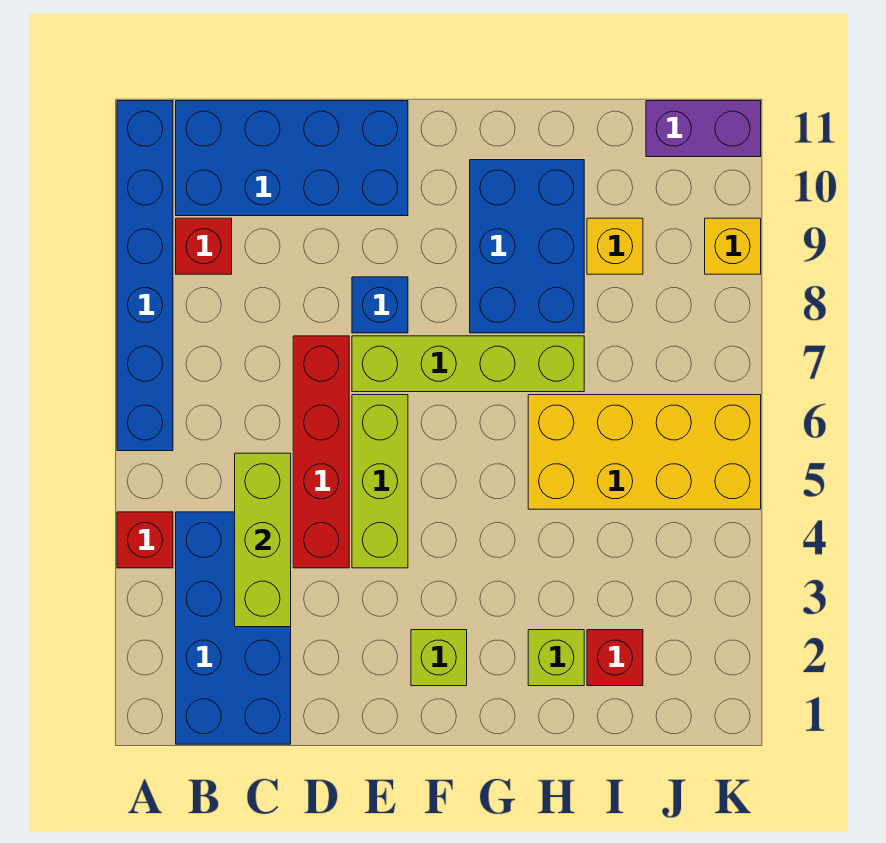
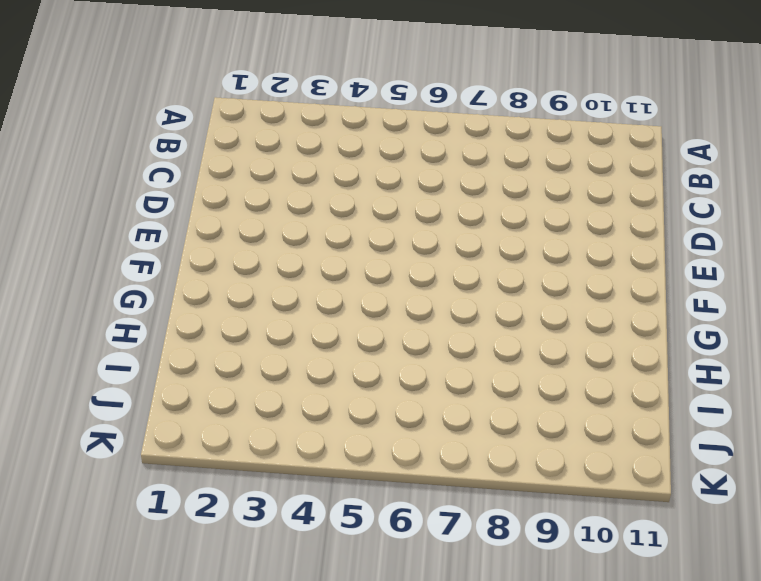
none -> red 1x1 brick [117,512,173,568]
none -> blue 1x6 brick [117,101,173,451]
none -> blue 2x4 brick [176,512,291,744]

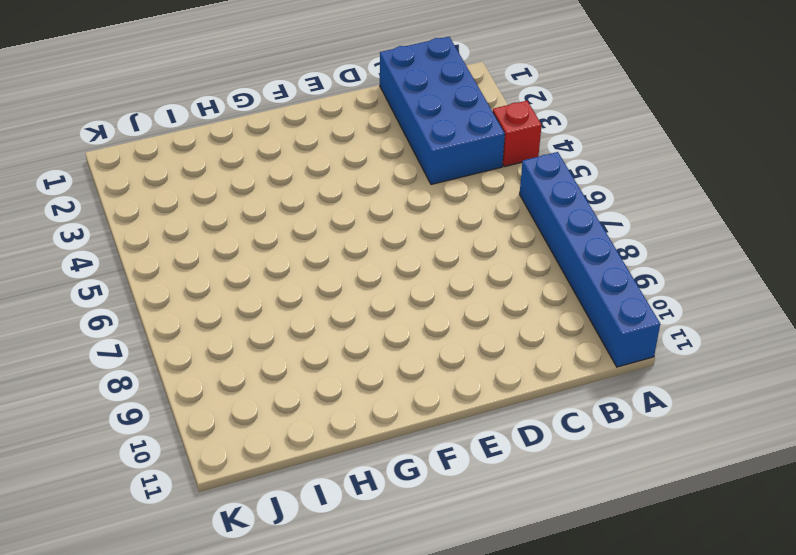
none -> red 1x1 brick [176,218,232,274]
none -> blue 2x4 brick [176,101,408,216]
none -> red 1x4 brick [293,336,349,568]

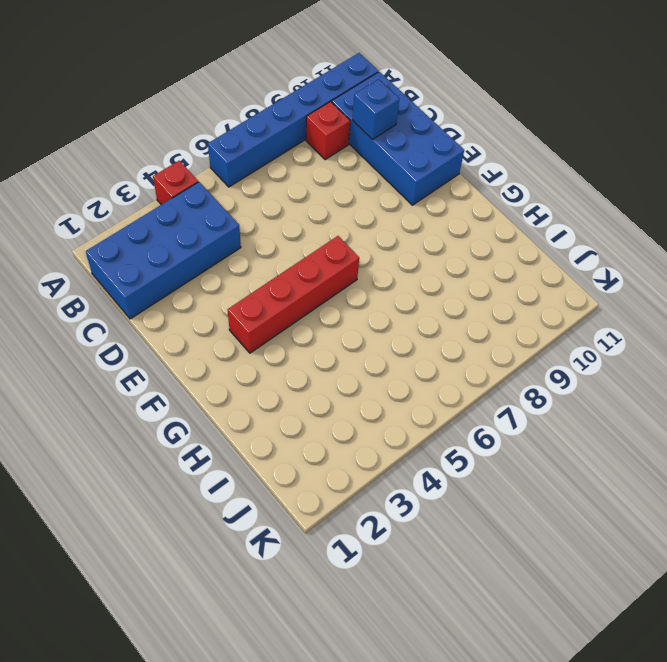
blue 1x1 brick [353,79,399,140] -> blue 1x1 brick moved to [352,277,408,333]
red 1x4 brick [228,236,359,353] -> red 1x4 brick moved to [293,336,349,568]
none -> lime 1x3 brick [352,395,408,568]
none -> lime 1x4 brick [352,336,584,392]
none -> lime 1x1 brick [411,630,467,686]

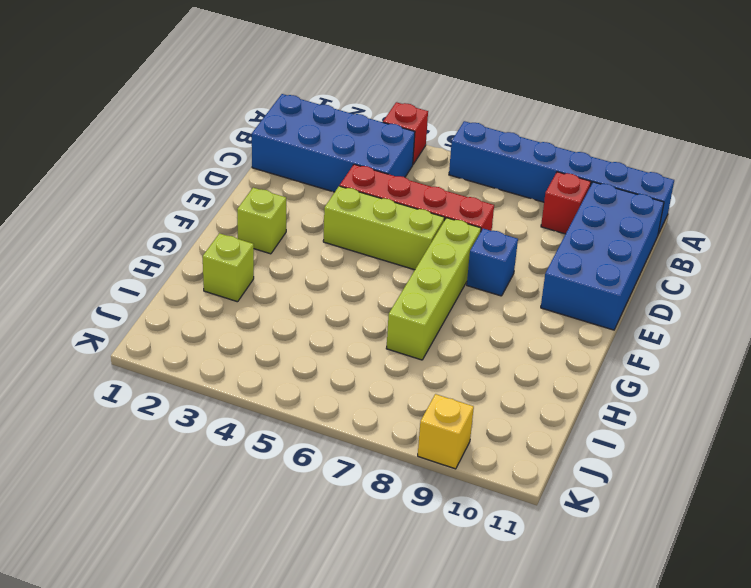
none -> blue 2x3 brick [470,160,584,333]
none -> yellow 2x4 brick [528,395,761,509]
none -> red 1x1 brick [587,630,643,686]

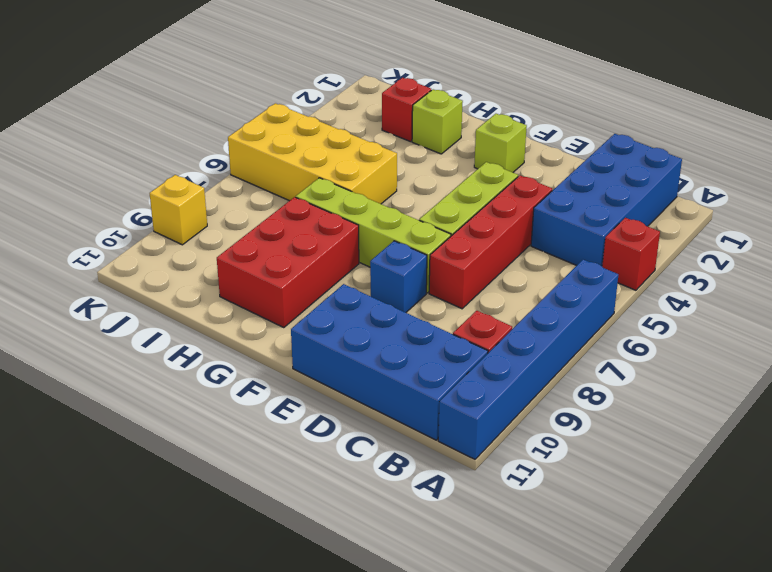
red 2x3 brick [217,197,359,328] -> blue 2x3 brick [470,160,584,333]
none -> yellow 1x1 brick [587,218,643,274]
none -> purple 1x2 brick [646,101,761,157]
none -> lime 1x3 brick [235,453,291,627]

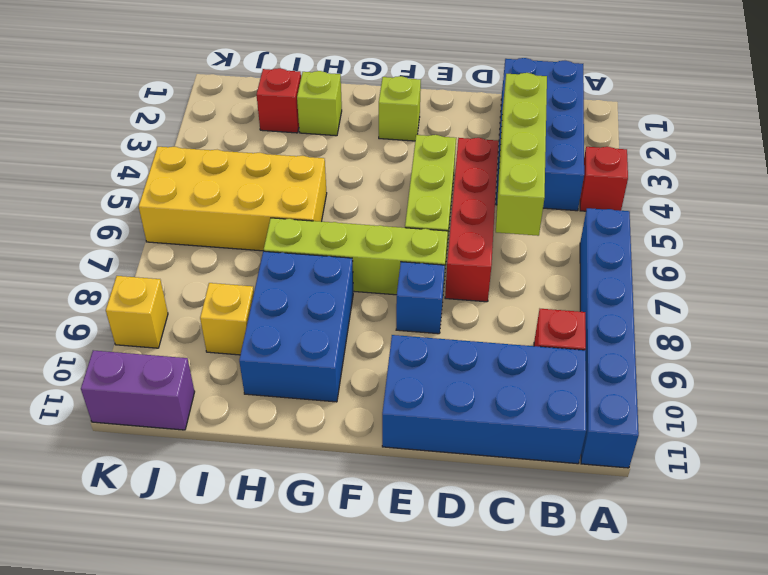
lime 1x4 brick [496,73,547,236] -> lime 1x3 brick [235,453,291,627]

